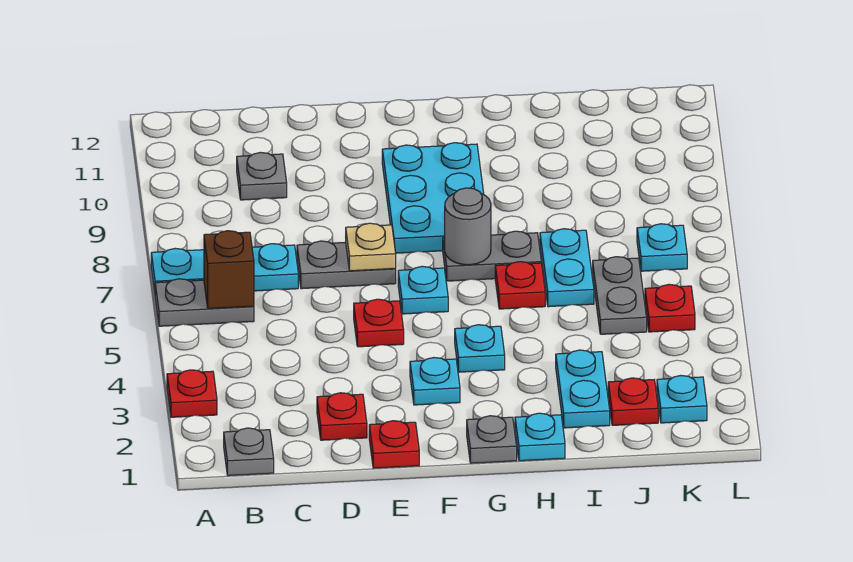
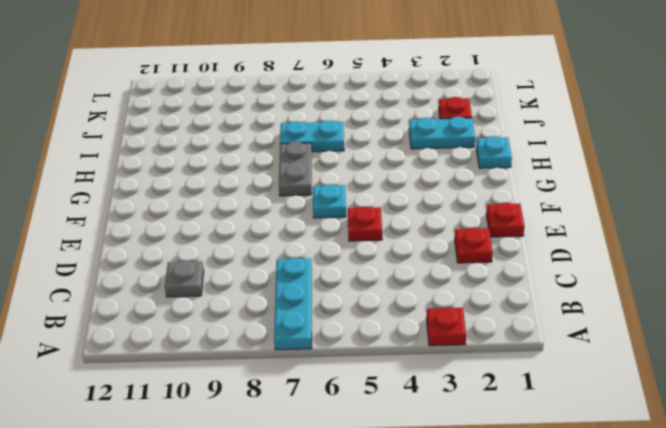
none -> grey 1x2 plate [155,279,254,326]
none -> grey 1x1 plate [224,428,274,476]
none -> grey 1x2 plate [297,241,396,289]

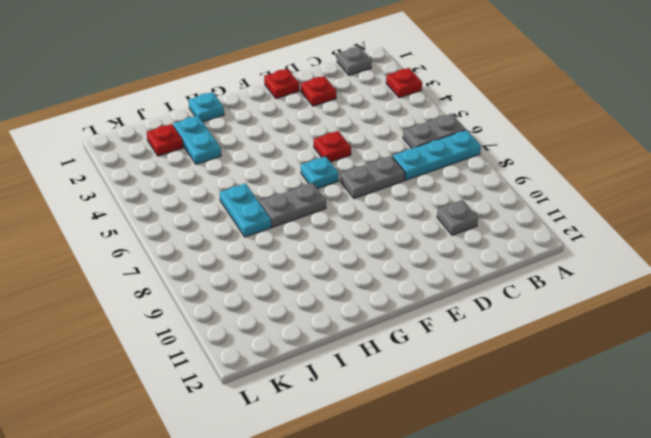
none -> cyan 1x1 plate [410,358,460,405]
none -> cyan 2x3 plate [382,143,484,253]
none -> grey 1x1 plate [467,416,517,463]

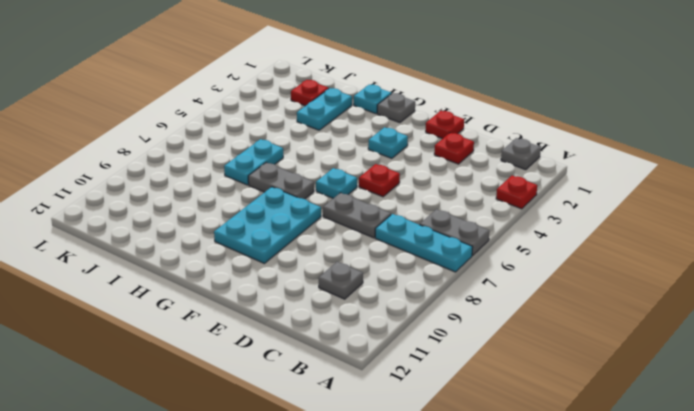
none -> cyan 1x1 plate [455,325,505,372]
none -> red 1x1 plate [495,262,545,309]
none -> grey 1x2 plate [593,257,647,334]

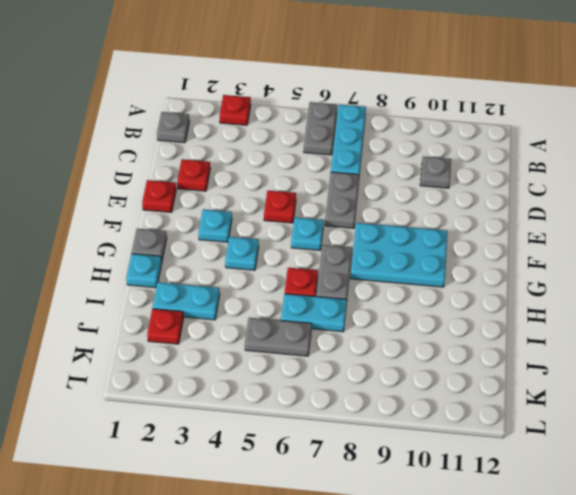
none -> cyan 1x1 plate [657,376,707,423]
none -> red 1x1 plate [645,285,695,332]
none -> cyan 1x1 plate [637,224,687,271]

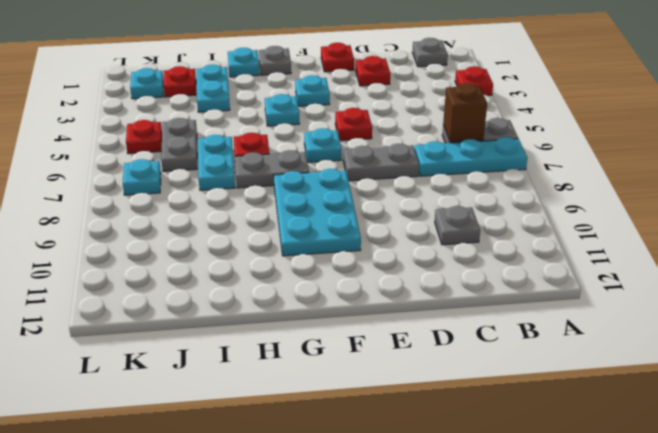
none -> tan 1x1 plate [346,223,396,271]
none -> grey 1x1 round brick [445,188,491,265]

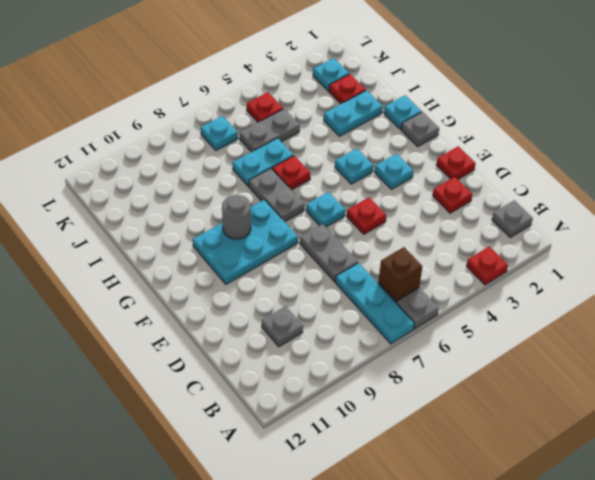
grey 1x1 round brick [222,195,251,239] -> grey 1x1 round brick moved to [445,188,491,265]
none -> tan 1x1 plate [346,223,396,271]

